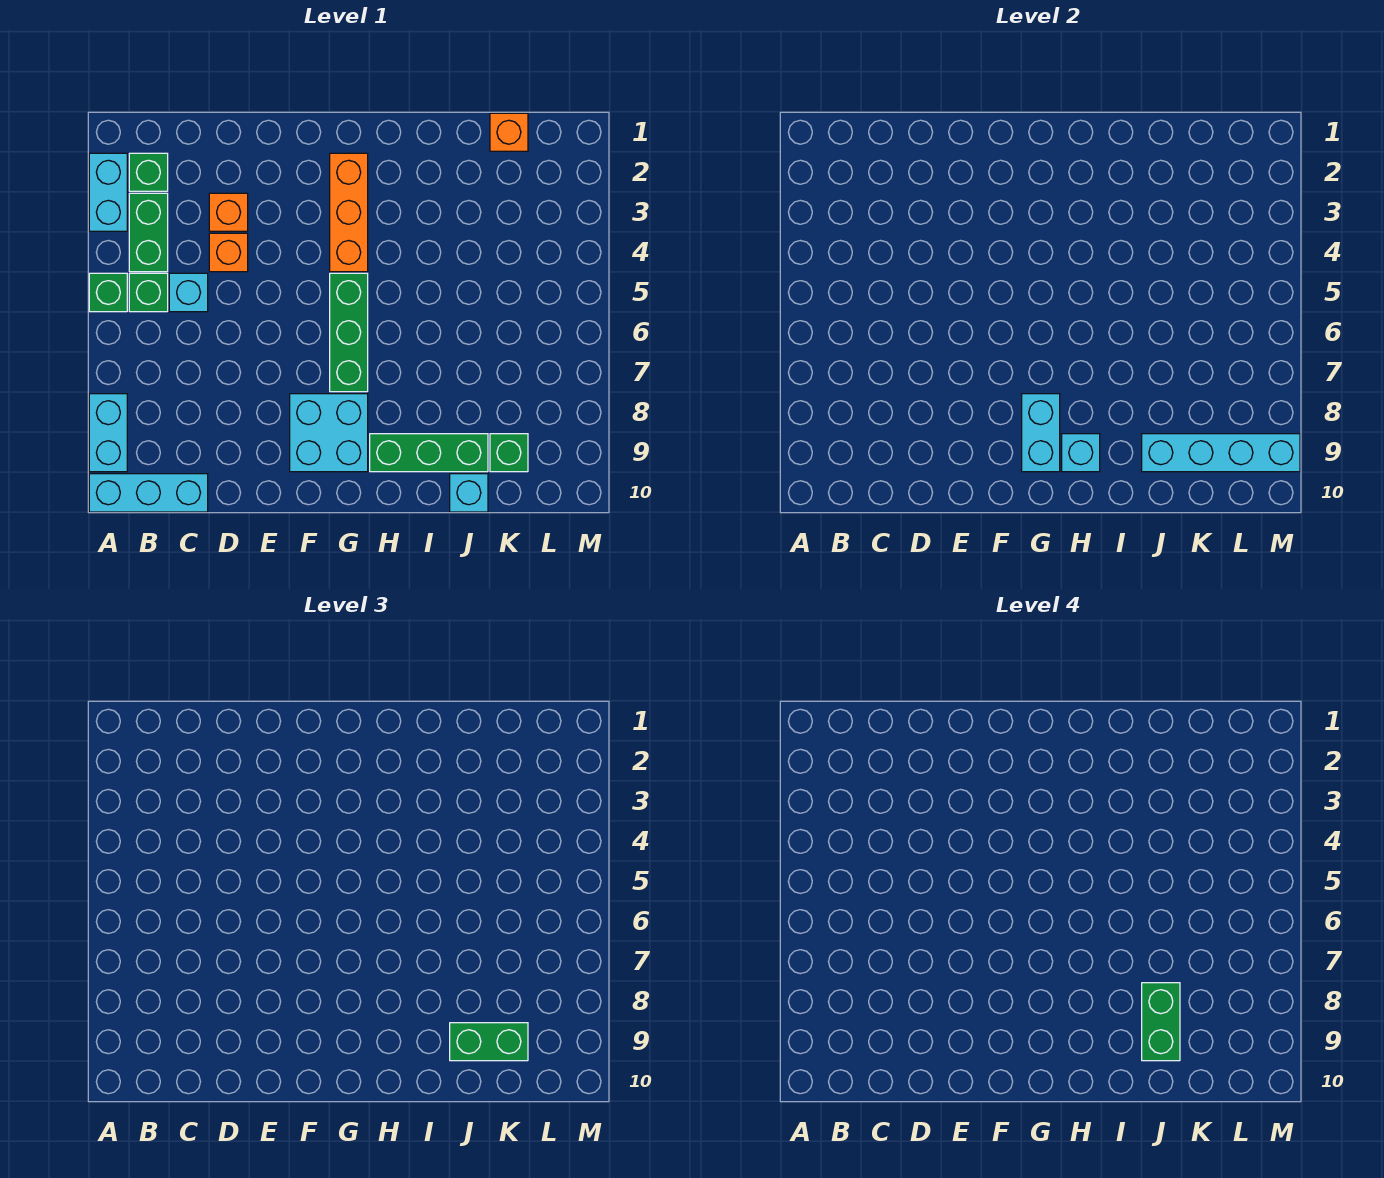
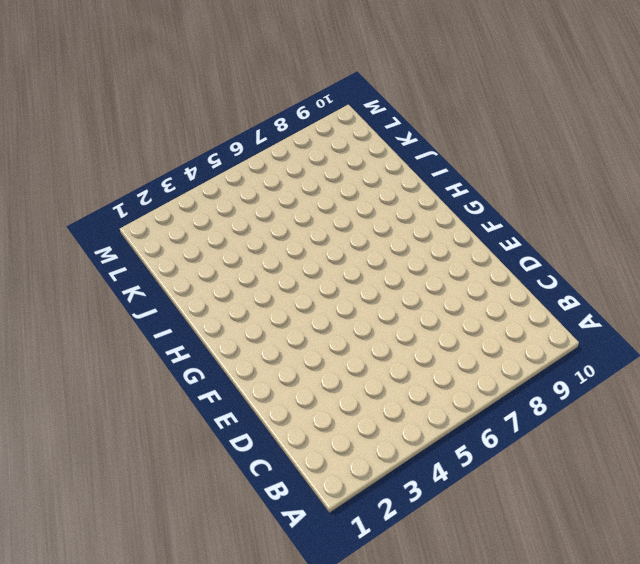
none -> cyan 1x2 brick [89,153,127,231]
none -> green 1x1 brick [89,273,127,312]
none -> cyan 1x2 brick [89,394,127,472]

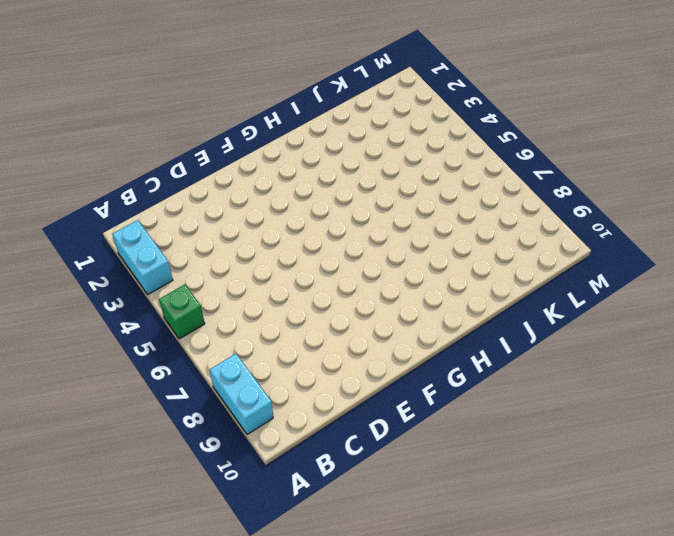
none -> cyan 1x3 brick [89,474,208,512]
none -> green 1x1 brick [129,153,168,191]
none -> green 1x2 brick [129,193,168,272]

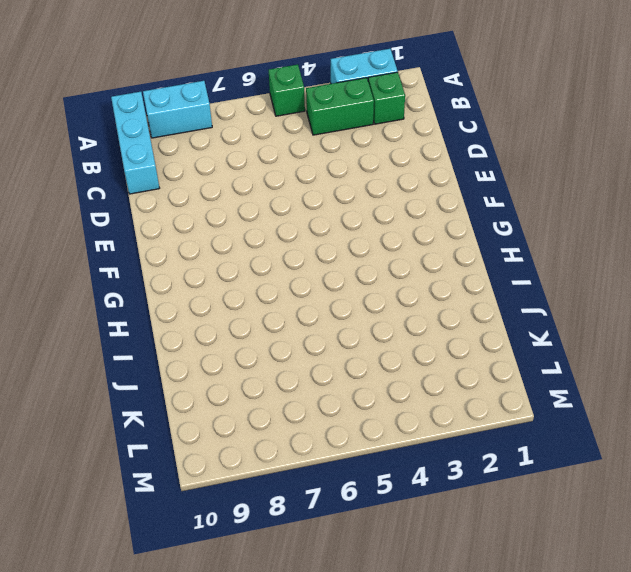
none -> green 1x1 brick [129,273,168,312]
none -> cyan 1x1 brick [169,273,208,312]
none -> orange 1x1 brick [209,193,248,231]

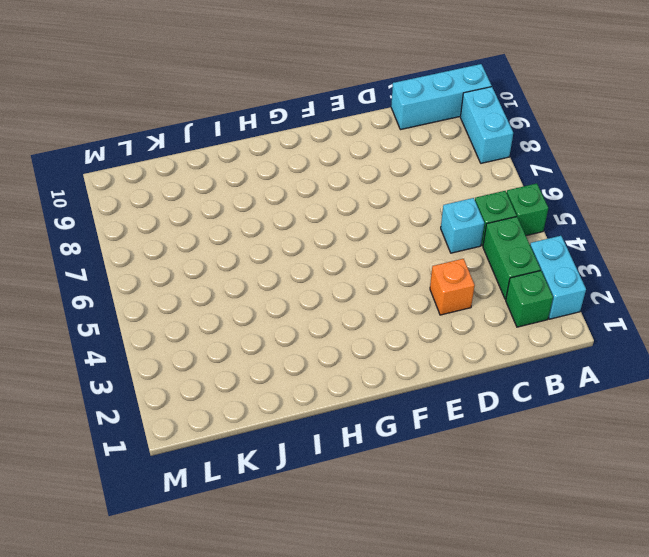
none -> orange 1x1 brick [209,233,248,272]
none -> cyan 2x2 brick [290,394,368,472]
none -> orange 1x3 brick [330,153,368,272]

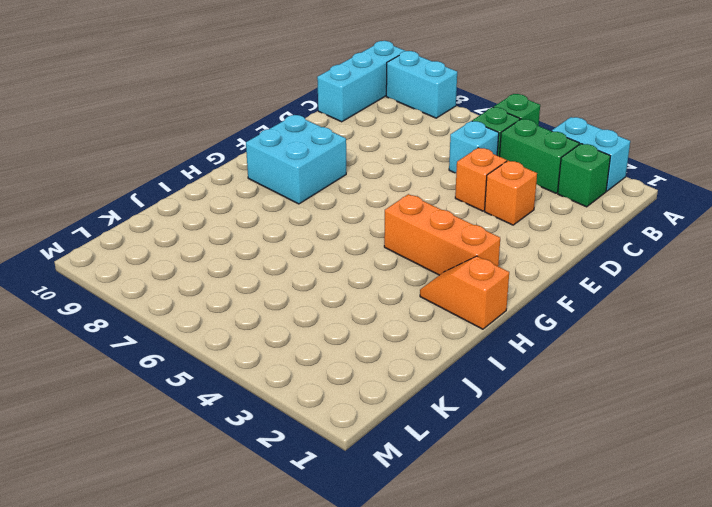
orange 1x2 slope [420,256,509,329] -> none
none -> green 1x3 brick [330,273,368,392]
none -> green 1x3 brick [370,434,488,472]
none -> cyan 1x1 brick [450,474,488,512]

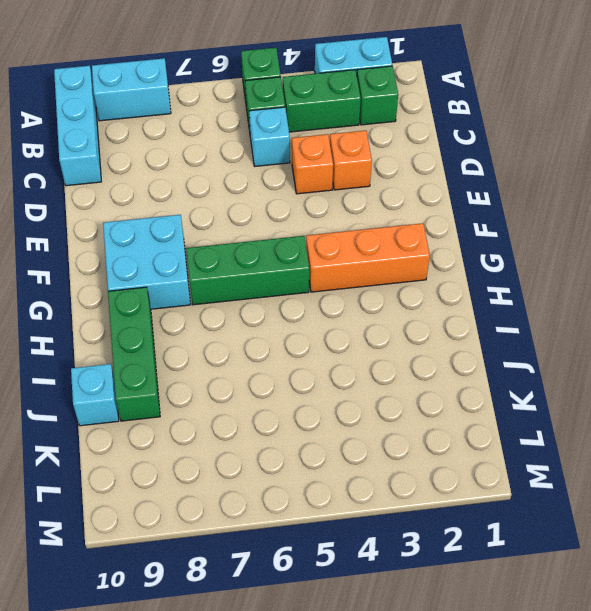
none -> orange 1x1 brick [490,113,528,151]
none -> green 1x1 brick [490,434,528,472]
none -> cyan 1x2 brick [1022,394,1060,472]

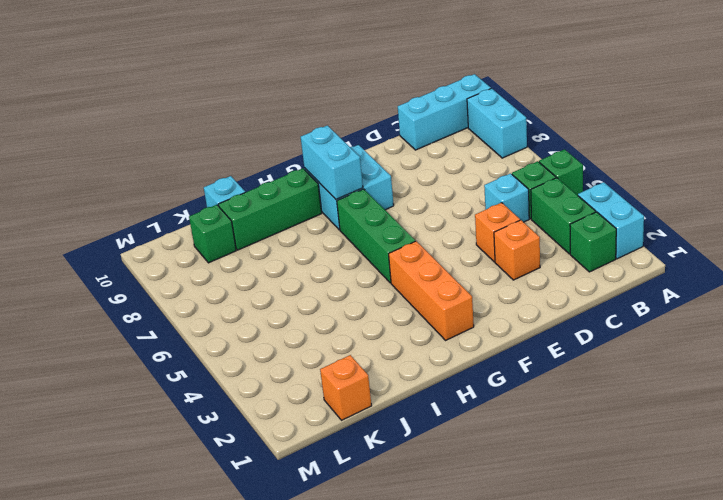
none -> cyan 1x1 brick [1062,434,1100,472]
none -> cyan 1x4 brick [1142,434,1300,472]
none -> green 1x2 brick [450,1023,528,1061]

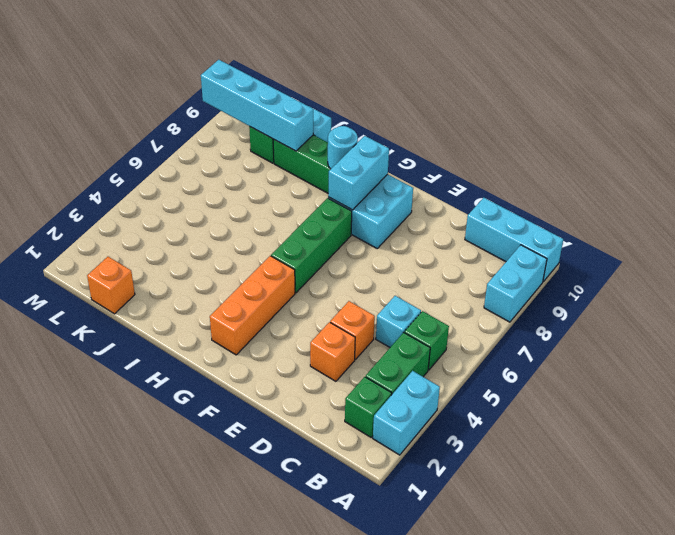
cyan 1x1 round brick [328,126,358,169] -> cyan 1x1 brick [1062,434,1100,472]
none -> green 1x1 brick [89,273,127,312]
none -> green 1x2 brick [450,1023,528,1061]
none -> green 1x2 brick [1142,983,1180,1061]

